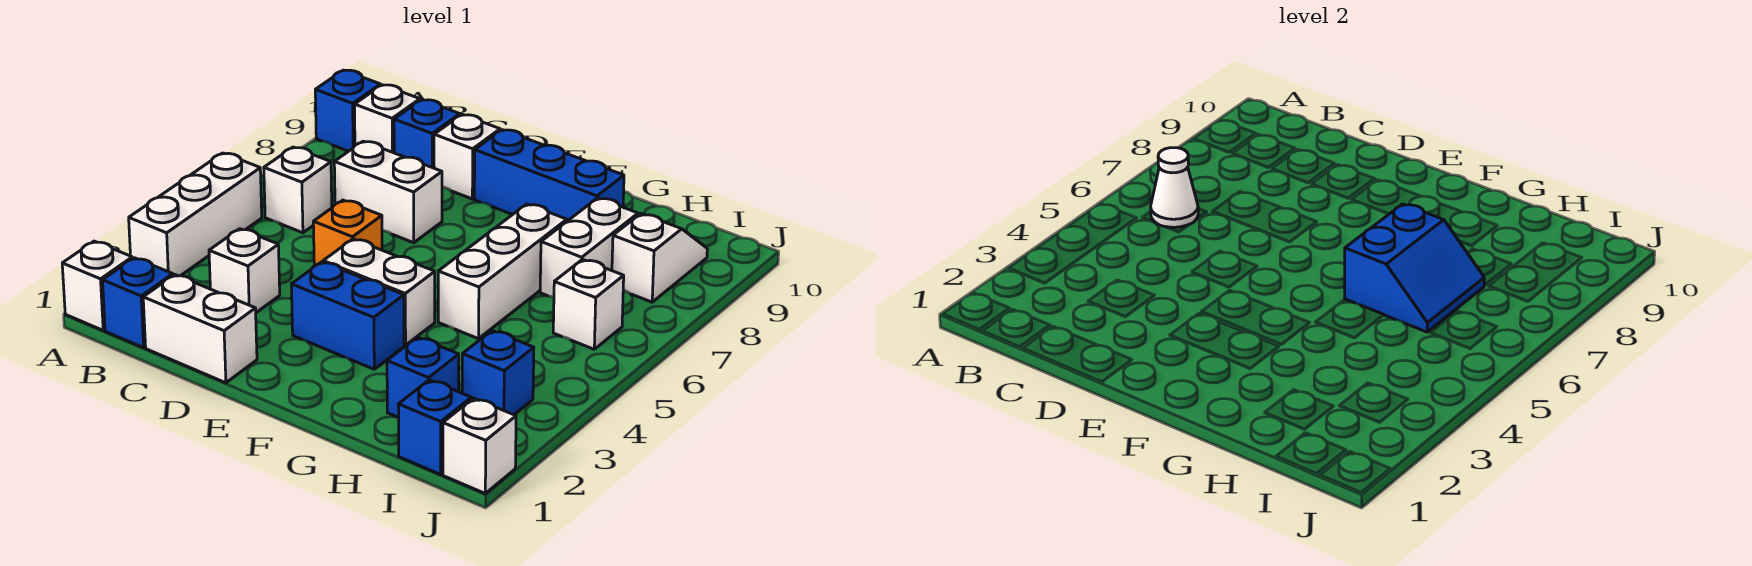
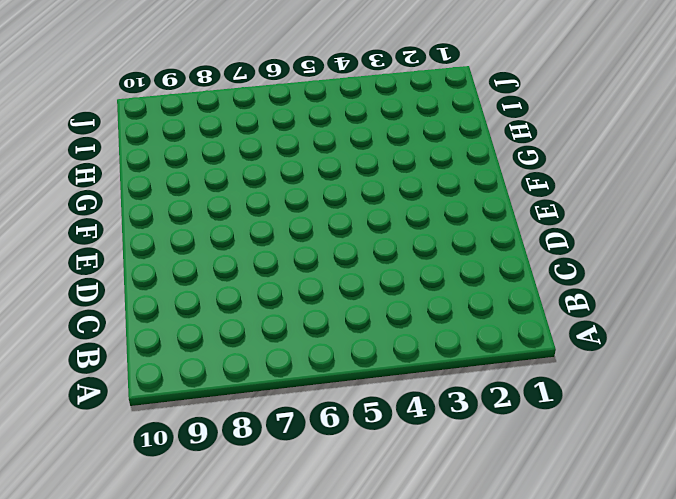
none -> white 1x1 brick [62,241,132,330]
none -> white 1x3 brick [129,153,262,276]
none -> blue 1x1 brick [315,70,381,151]

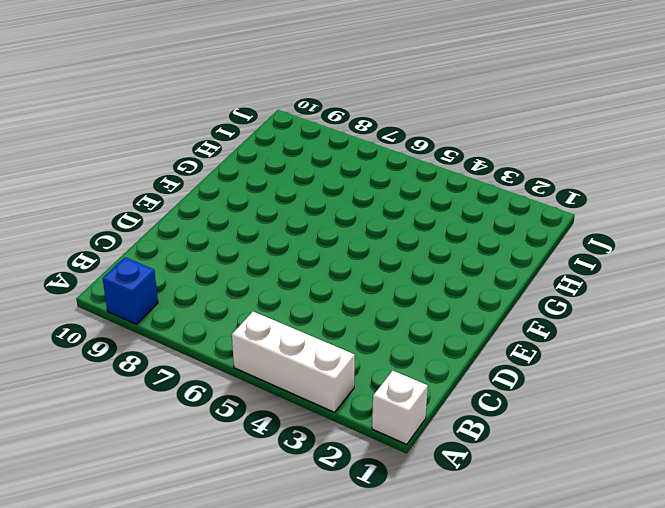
none -> blue 1x1 brick [103,258,173,348]
none -> white 1x1 brick [264,147,332,233]
none -> white 1x1 brick [354,85,420,153]

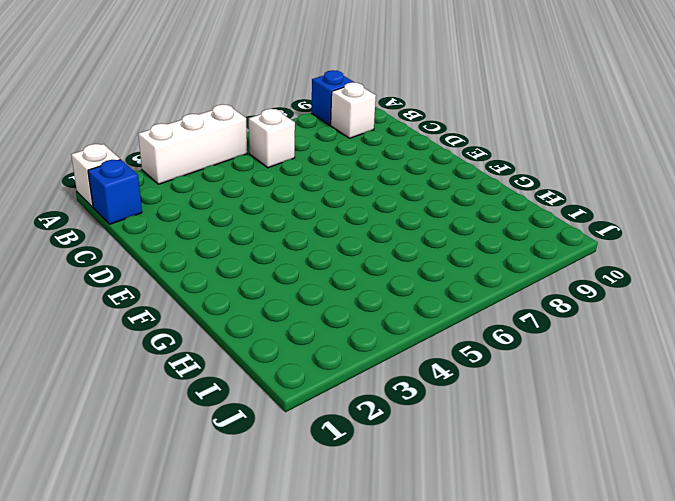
none -> white 1x2 brick [143,275,257,383]
none -> white 1x1 brick [209,229,280,313]
none -> white 1x2 brick [334,141,442,243]

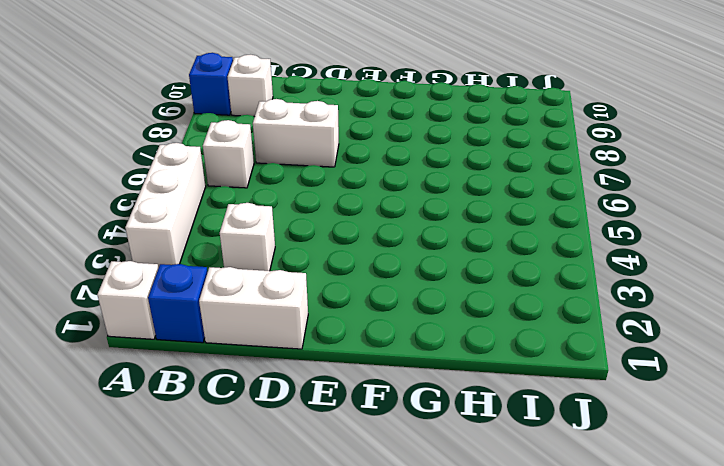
none -> blue 1x1 brick [394,100,460,168]
none -> orange 1x1 brick [313,200,382,266]
none -> white 1x1 brick [434,115,500,199]

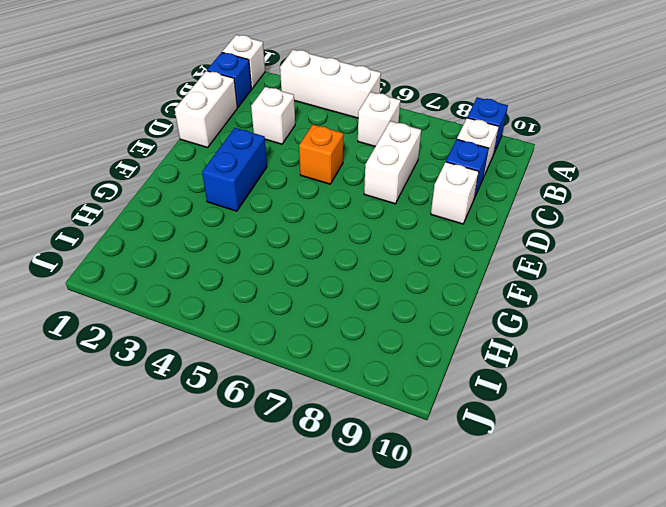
none -> white 1x2 brick [323,239,435,345]
none -> blue 1x3 brick [474,130,624,221]
none -> white 1x3 brick [438,204,567,339]

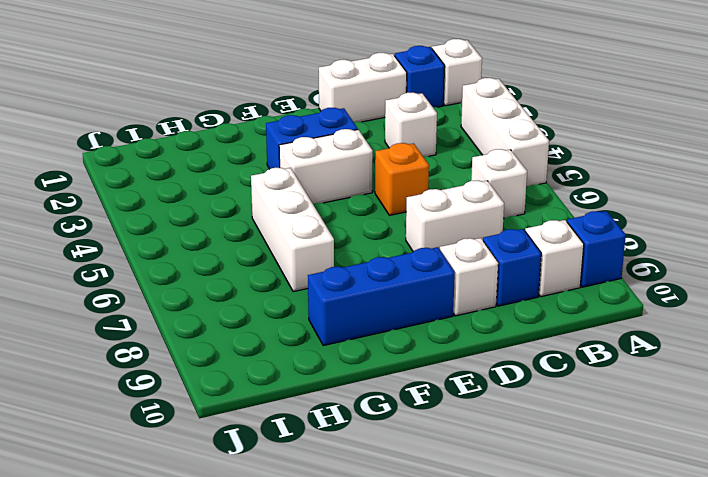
none -> blue 1x1 brick [387,337,459,418]
none -> white 1x2 brick [540,198,638,297]
none -> blue 1x1 brick [398,380,471,474]

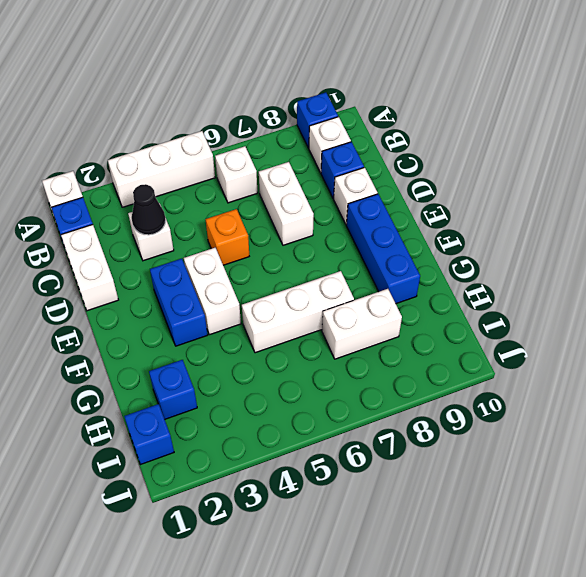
black 1x1 cone [132,184,166,235] -> none
none -> blue 1x1 brick [462,331,534,415]
none -> white 1x1 brick [553,259,624,349]
none -> white 1x2 slope [612,214,707,302]

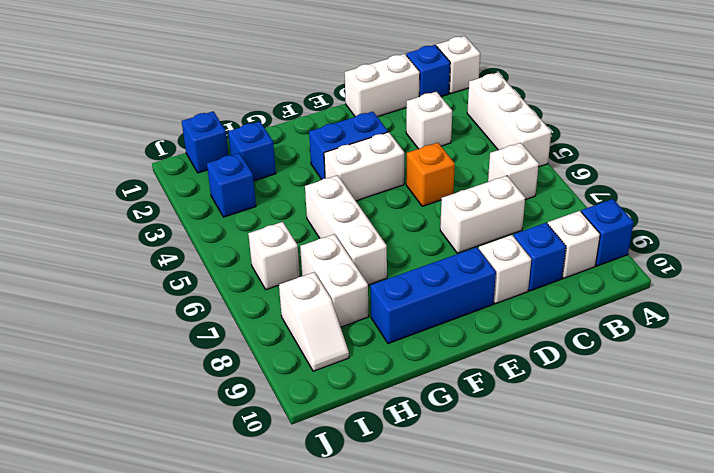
none -> white 1x1 brick [443,398,516,493]
none -> white 1x1 cone [1151,148,1198,227]
none -> blue 2x2 slope [1345,204,1484,332]

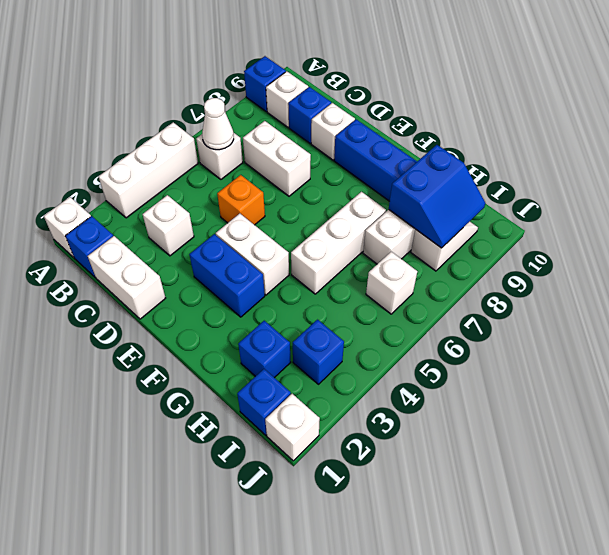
blue 2x2 slope [389,145,485,248] -> blue 2x2 slope moved to [1345,204,1484,332]

